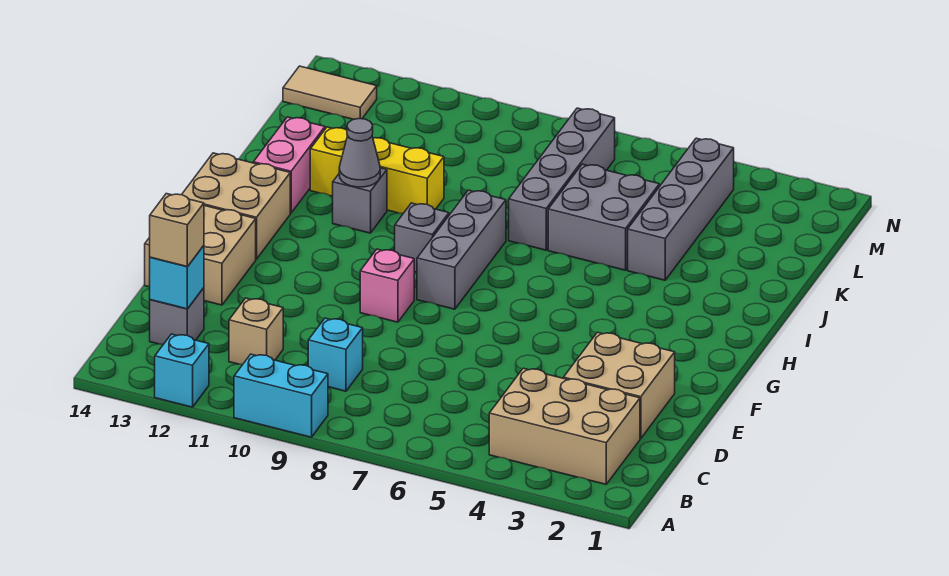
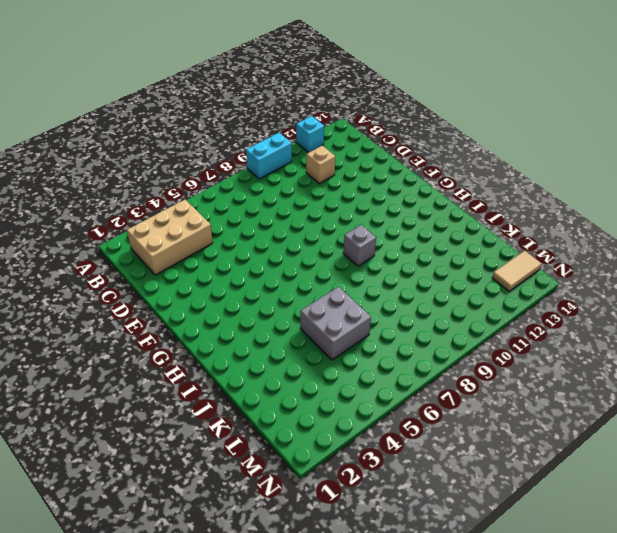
none -> cyan 1x1 brick [308,318,363,391]
none -> grey 1x1 brick [150,288,204,344]
none -> tan 2x2 brick [564,332,675,439]

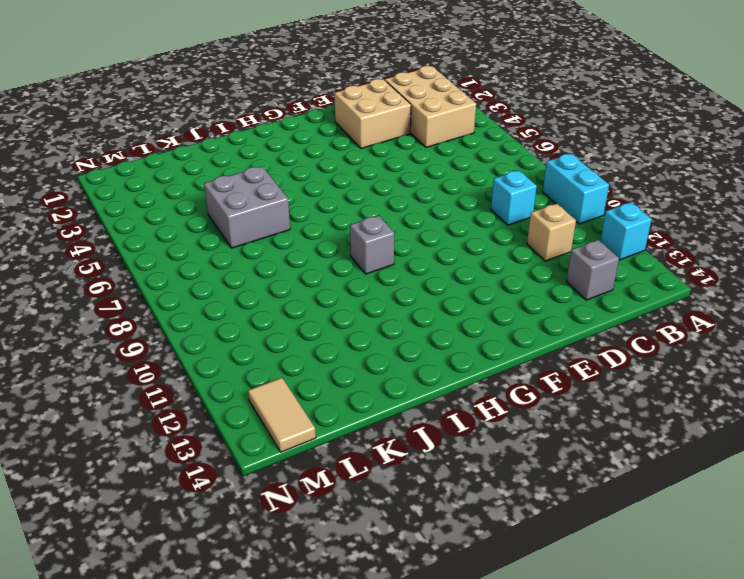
none -> tan 2x2 brick [145,206,256,305]
none -> pink 1x1 brick [360,249,414,322]
none -> grey 1x3 brick [417,190,506,309]

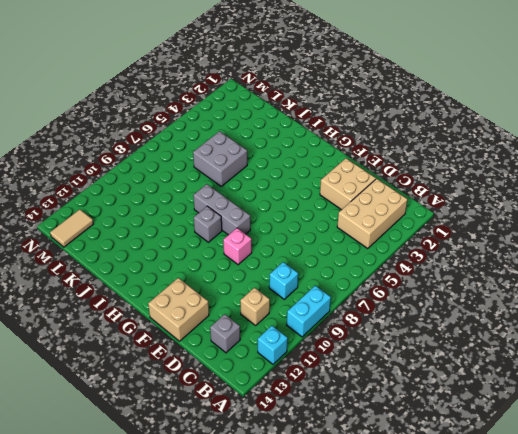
none -> tan 2x2 brick [182,153,290,259]
none -> grey 1x1 brick [333,168,387,233]
none -> pink 1x2 brick [253,117,325,213]

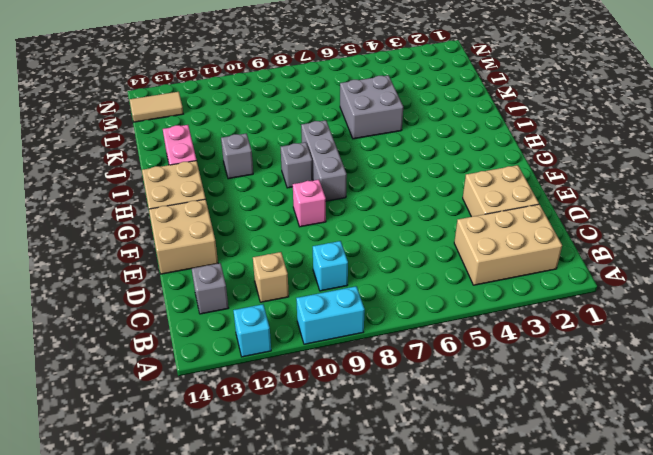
none -> grey 1x4 brick [628,138,734,280]
none -> grey 1x4 brick [509,108,615,250]
none -> yellow 1x3 brick [310,127,444,213]

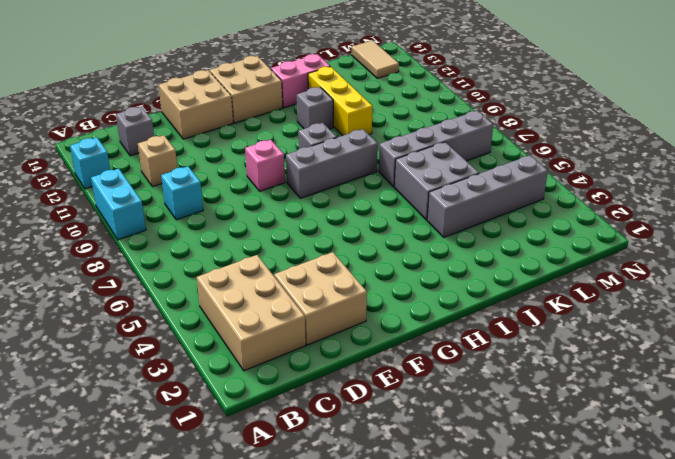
none -> cyan 1x1 brick [150,246,204,309]
none -> grey 1x1 cone [339,119,380,187]
none -> tan 1x1 brick [150,194,204,267]

